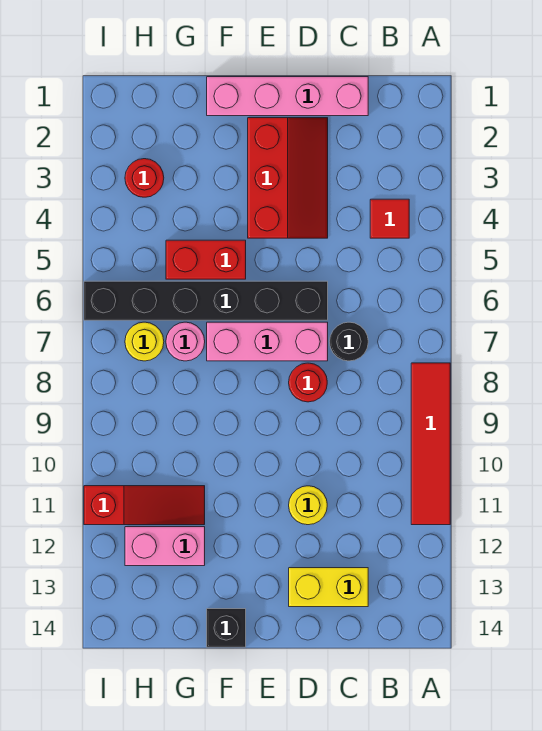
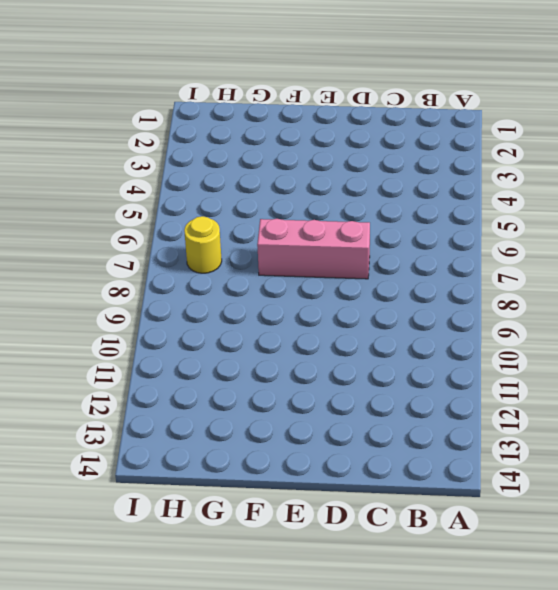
none -> red 1x4 tile [411,363,450,525]
none -> red 1x1 tile [370,199,409,238]
none -> pink 1x4 brick [207,77,368,116]

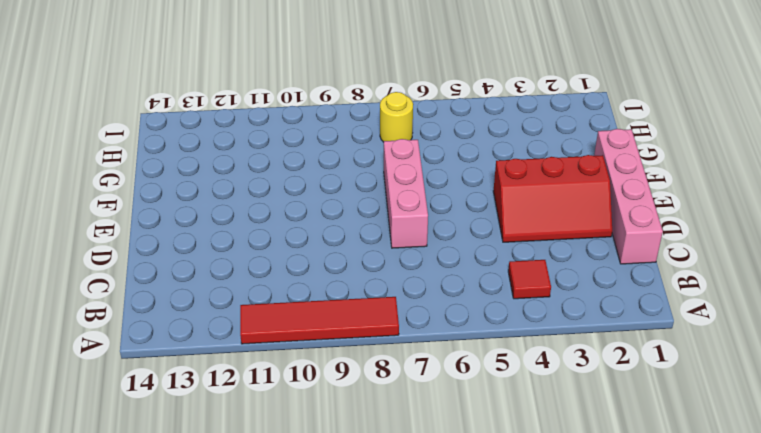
none -> black 1x1 round brick [329,322,368,361]
none -> yellow 1x2 brick [289,568,368,607]
none -> black 1x6 brick [84,281,328,320]

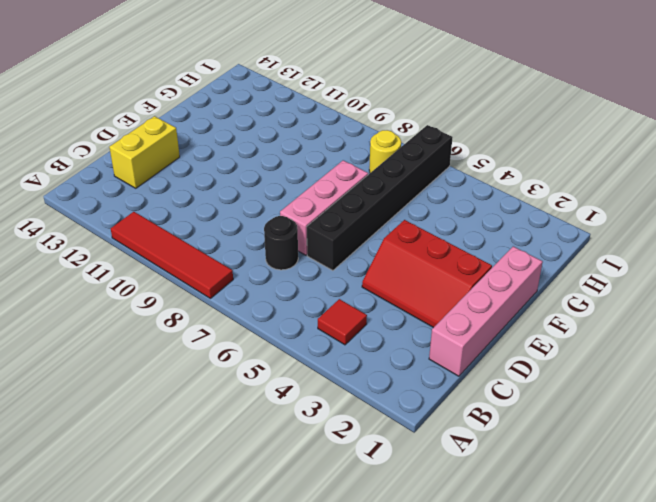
none -> red 1x1 round brick [289,363,327,402]
none -> yellow 1x1 round brick [289,486,327,525]
none -> red 1x2 brick [166,240,246,279]

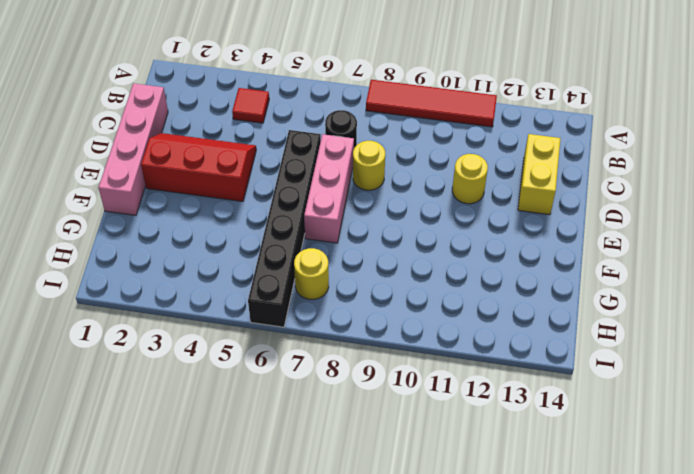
yellow 1x1 round brick [353,141,385,190] -> red 1x1 round brick [289,363,327,402]
none -> red 1x2 brick [166,240,246,279]
none -> black 1x1 brick [207,609,246,647]
none -> pink 1x1 round brick [166,322,205,361]

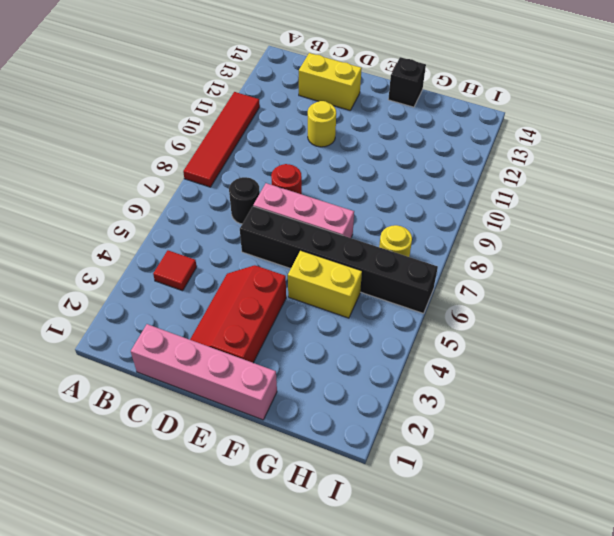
yellow 1x2 brick [288,251,362,318] -> red 1x2 brick [166,240,246,279]
none -> pink 1x1 round brick [166,322,205,361]
none -> red 1x3 slope [84,486,205,525]
none -> pink 1x2 brick [125,527,205,566]

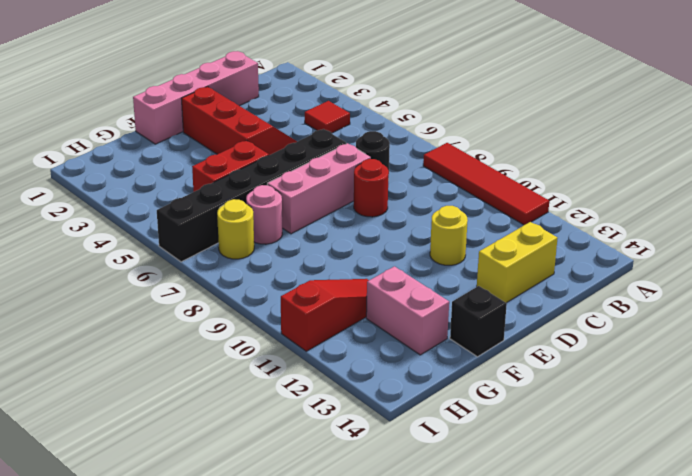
pink 1x2 brick [366,266,449,355] -> pink 1x2 brick turned to [125,527,205,566]
none -> red 1x1 round brick [125,159,164,197]

